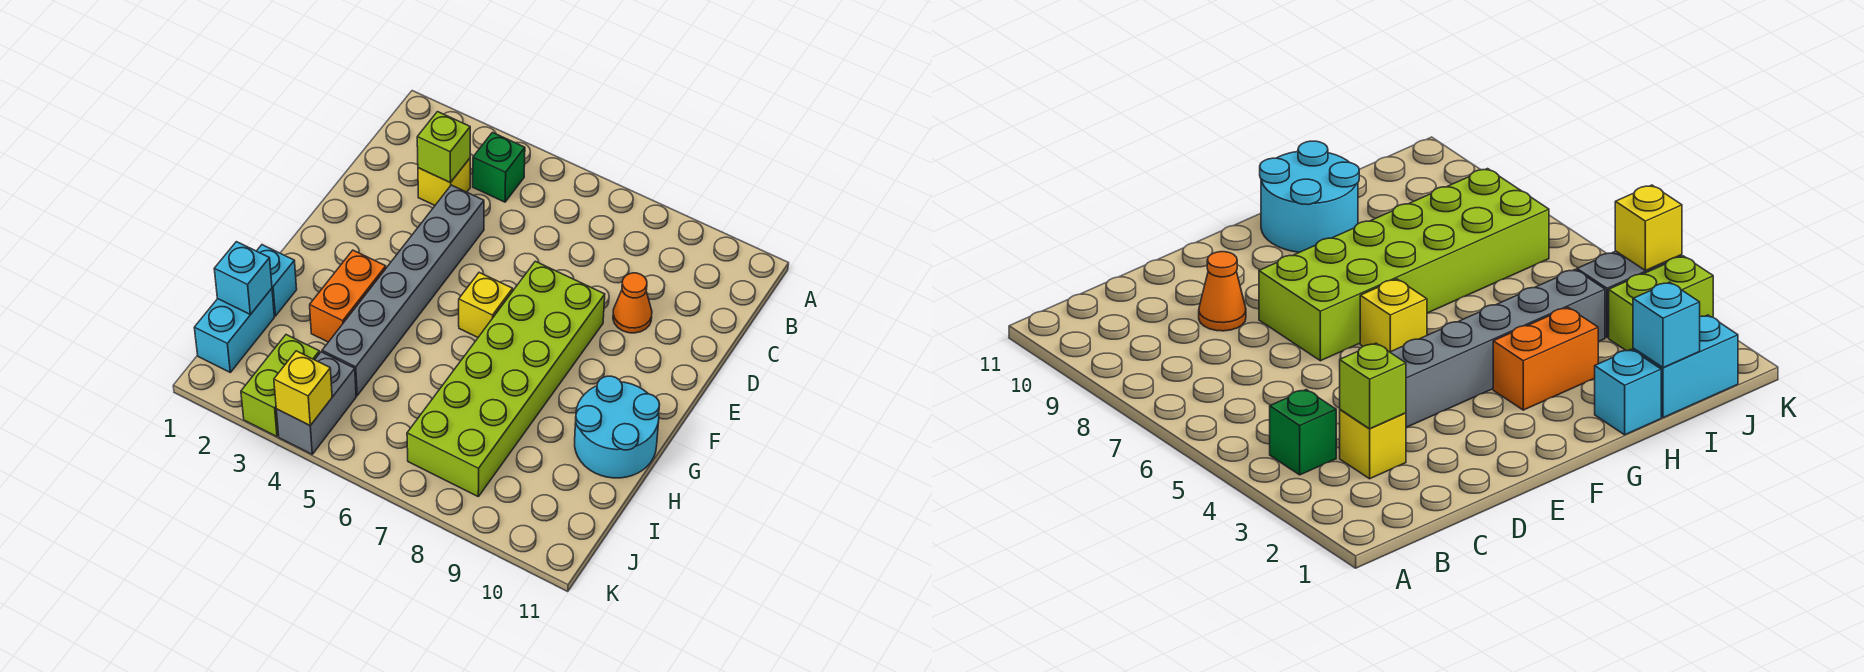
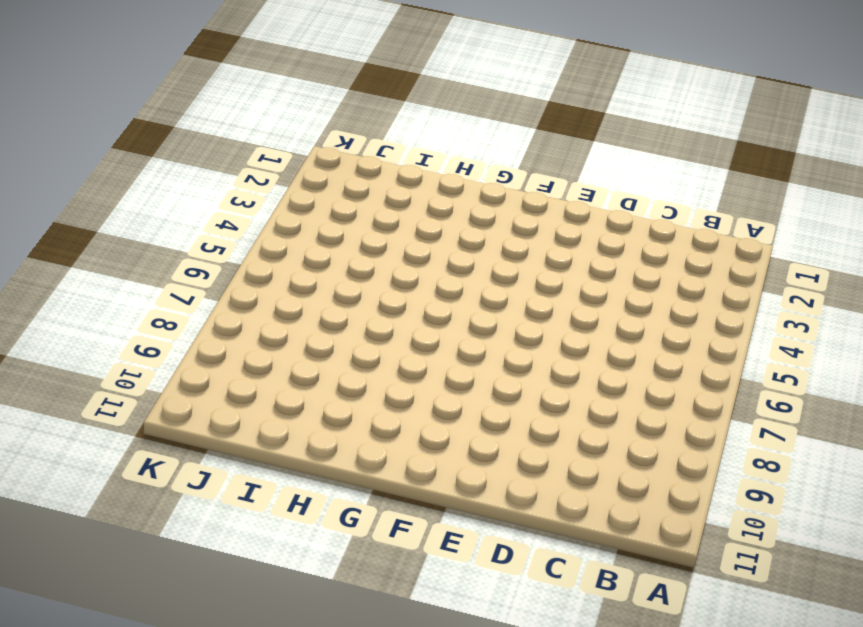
none -> green 1x1 brick [473,133,525,202]
none -> yellow 1x1 brick [418,158,470,205]
none -> grey 1x6 brick [322,185,484,396]

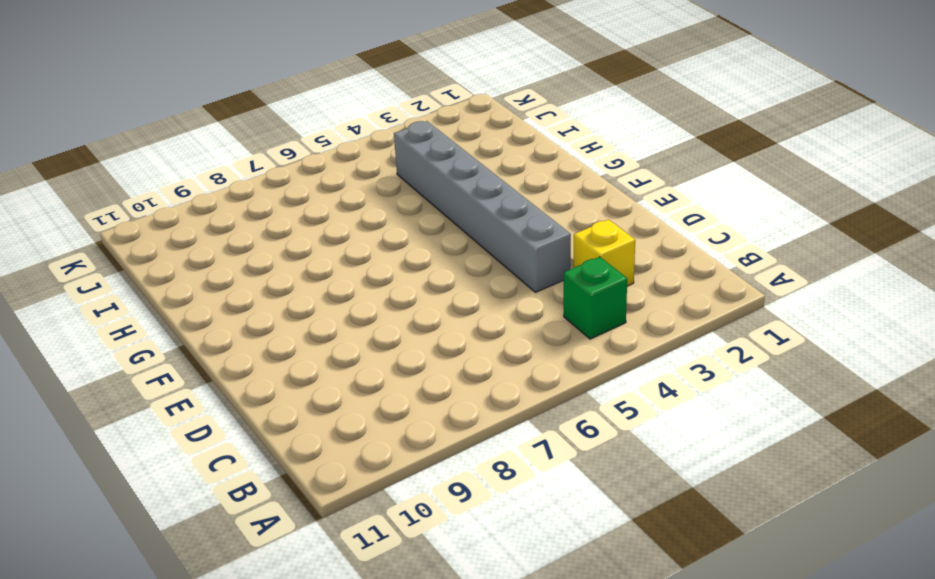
none -> orange 1x1 cone [613,273,652,333]
none -> lime 2x6 brick [407,261,605,496]
none -> yellow 1x1 brick [459,273,513,337]

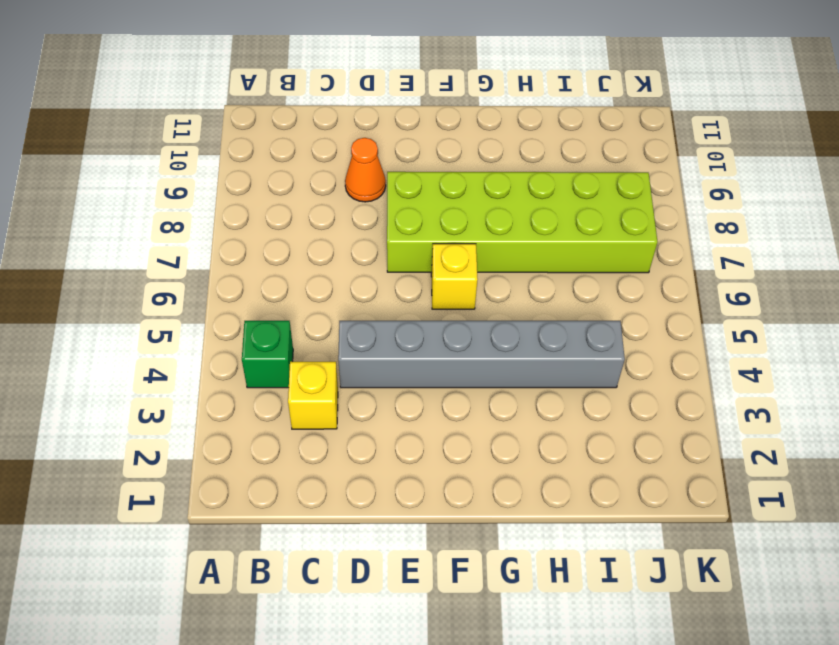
none -> orange 1x2 brick [310,250,386,342]
none -> cyan 2x2 round brick [575,376,660,478]
none -> cyan 1x1 brick [257,245,297,316]

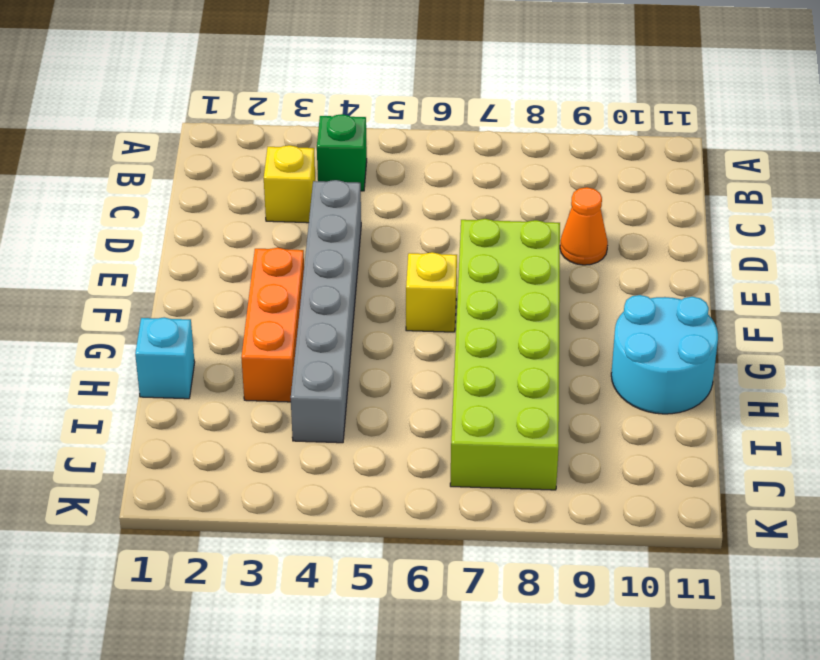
orange 1x3 brick [241,248,304,402] -> orange 1x2 brick [310,250,386,342]
none -> cyan 1x2 brick [194,289,274,372]
none -> lime 1x2 brick [241,335,320,437]
none -> grey 1x2 brick [276,352,356,454]

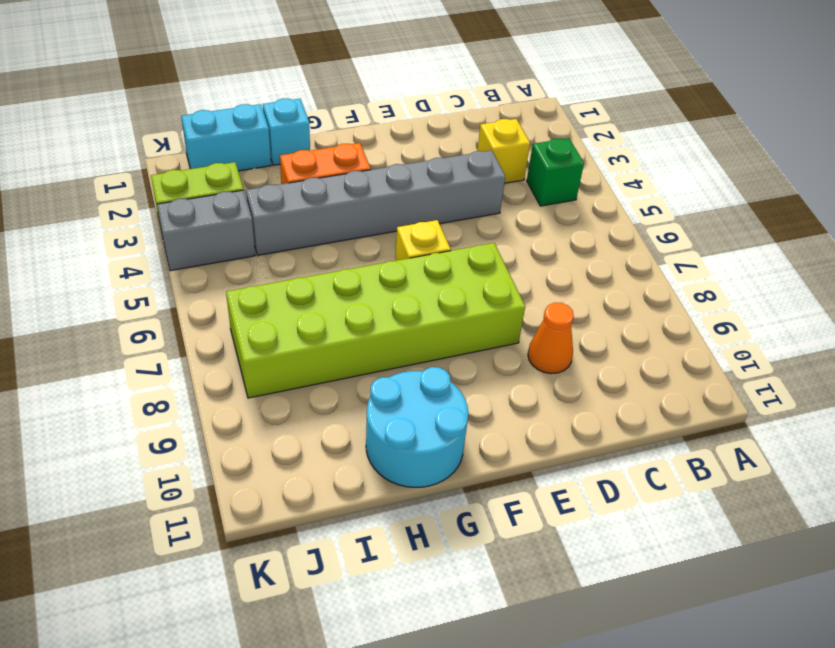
none -> lime 1x1 brick [417,112,470,183]
none -> cyan 1x1 brick [214,242,272,315]
none -> yellow 1x1 brick [274,351,332,425]

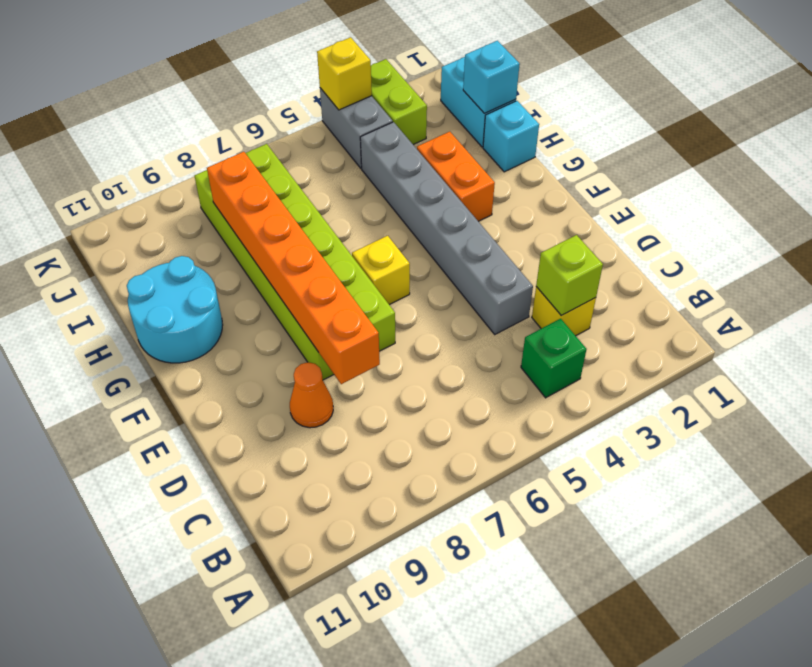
orange 1x6 brick [207,152,380,384] -> none

